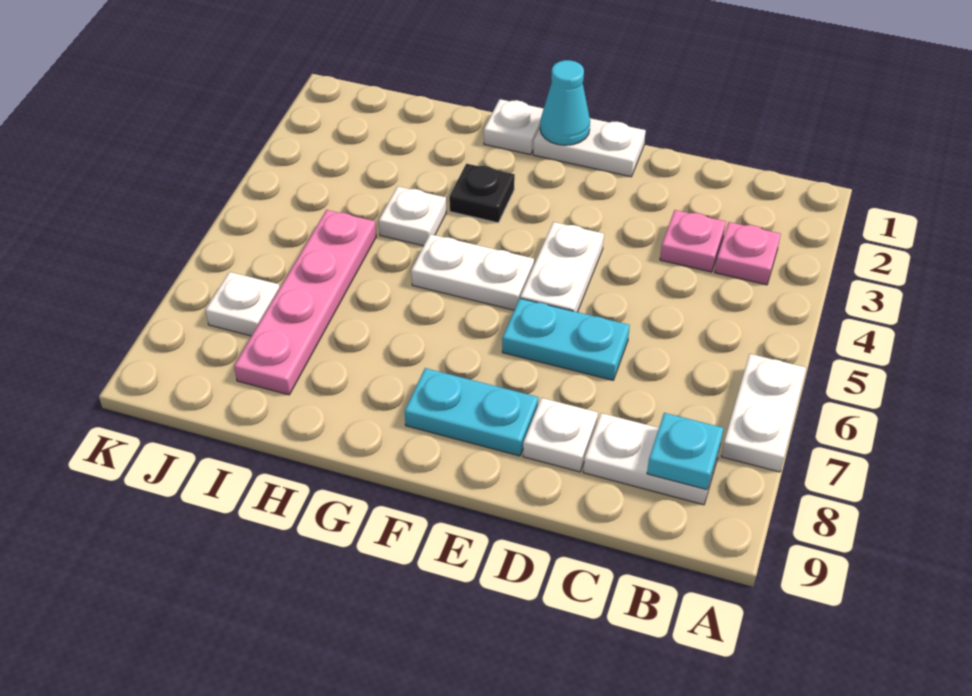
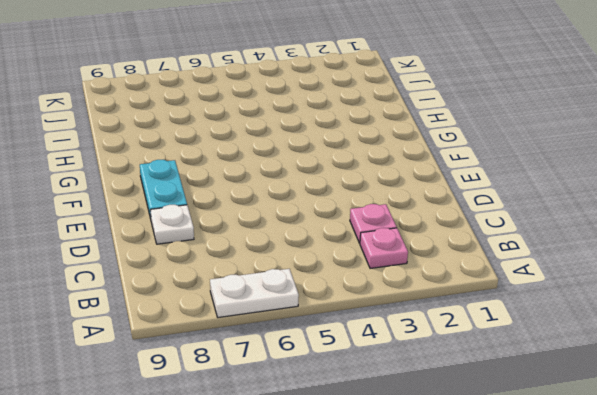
none -> white 1x2 plate [583,413,720,505]
none -> cyan 1x2 plate [502,298,630,380]
none -> white 1x2 plate [533,118,646,177]

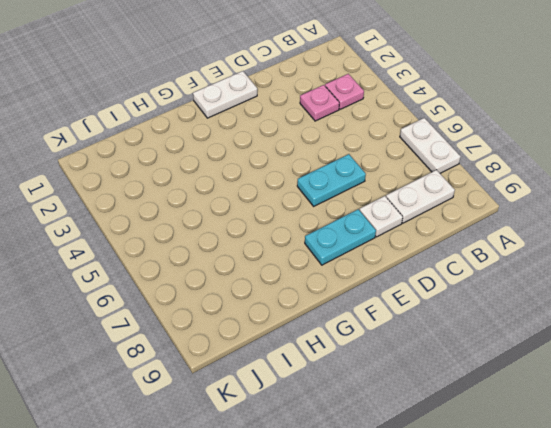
none -> white 1x2 plate [520,222,604,312]
none -> white 1x2 plate [411,234,534,310]
none -> white 1x1 plate [484,99,544,155]

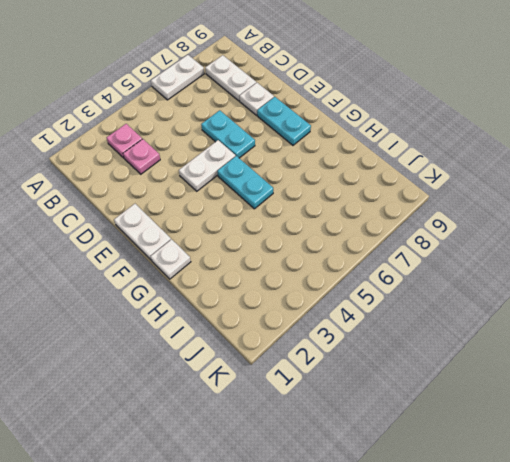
cyan 1x2 plate [217,156,273,209] -> white 1x2 plate [411,234,534,310]
none -> black 1x1 plate [449,164,515,223]
none -> white 1x1 plate [379,186,446,246]
none -> pink 1x4 plate [234,210,376,395]

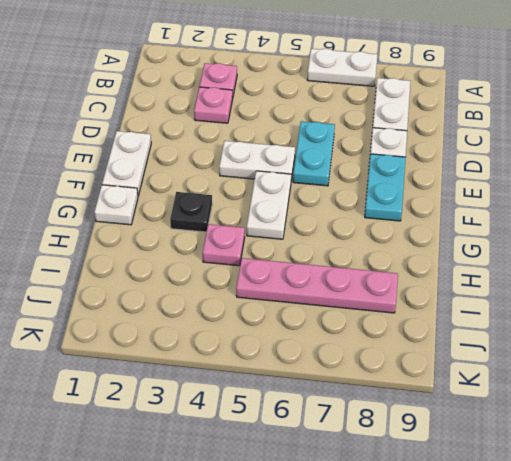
pink 1x1 plate [203,224,245,266] -> white 1x1 plate [379,186,446,246]
none -> white 1x1 plate [206,272,280,336]
none -> cyan 1x1 plate [647,413,723,490]
none -> cyan 1x1 cone [540,60,590,145]

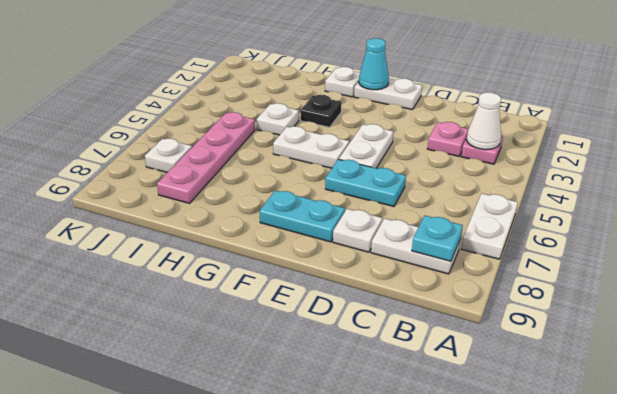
white 1x1 cone [467,92,501,150] -> none

